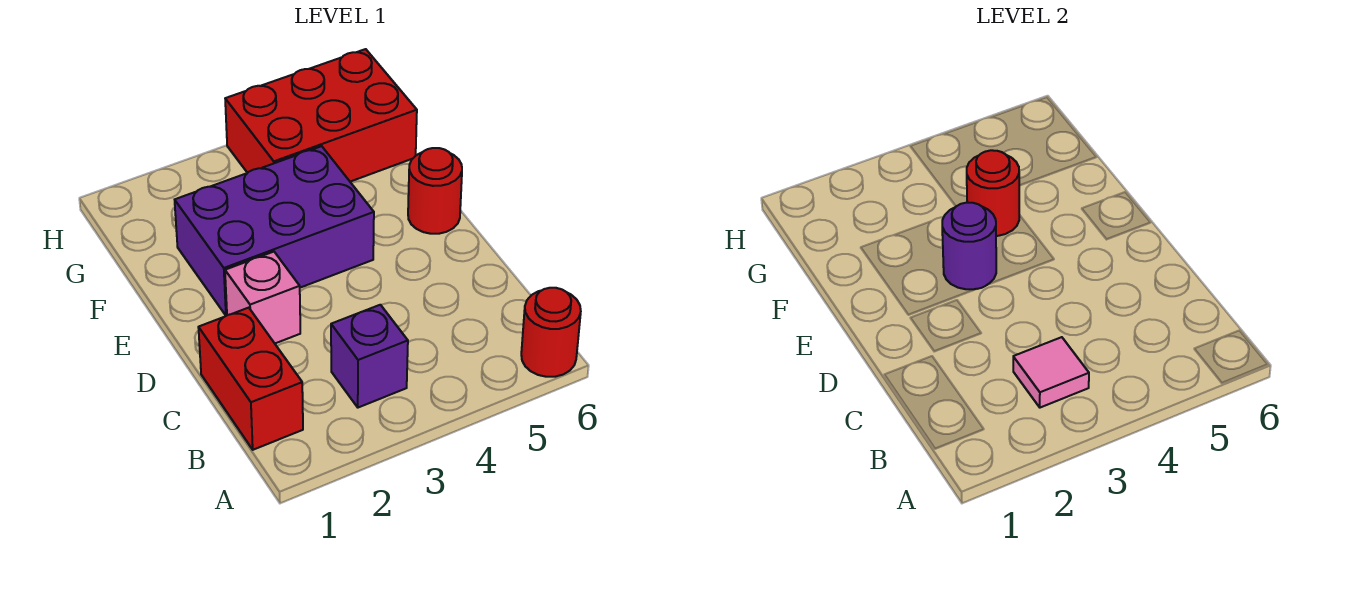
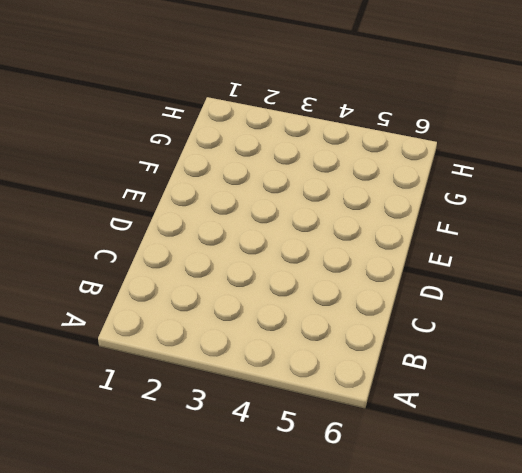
none -> red 1x1 round brick [521,288,581,377]
none -> red 1x2 brick [198,308,303,450]

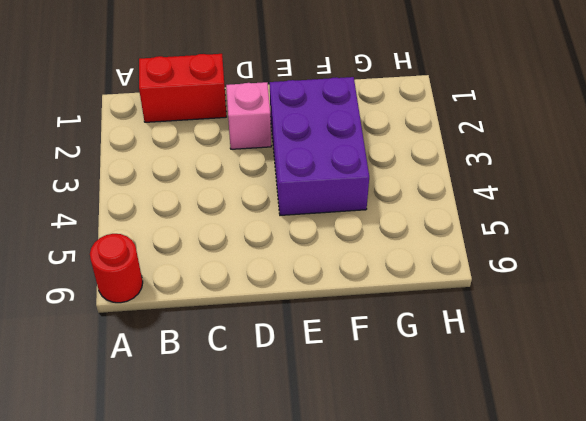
none -> purple 1x1 brick [331,305,408,408]
none -> red 1x1 round brick [408,148,462,234]

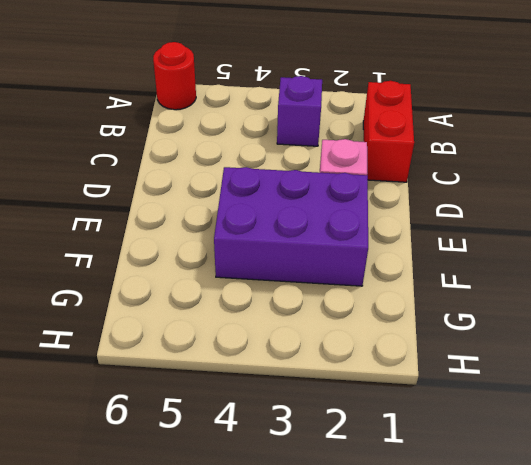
none -> red 1x1 round brick [408,148,462,234]
none -> red 2x3 brick [225,49,417,182]

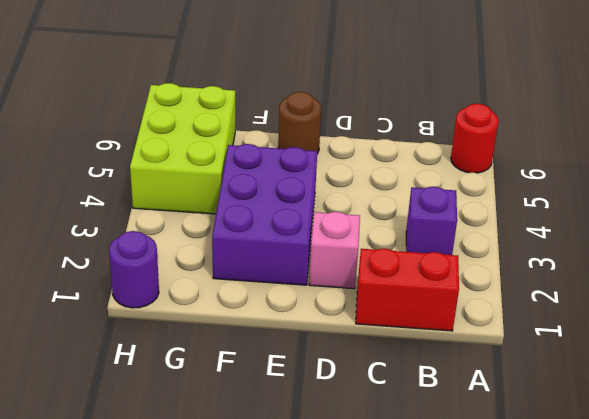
brown 1x1 round brick [278,92,321,154] -> red 1x1 round brick [408,148,462,234]
lime 2x3 brick [130,83,235,214] -> red 2x3 brick [225,49,417,182]
purple 1x1 round brick [109,231,159,308] -> purple 1x1 round brick moved to [942,203,996,289]
none -> pink 1x1 tile [1013,337,1089,408]
none -> red 1x1 round brick [967,150,1020,236]

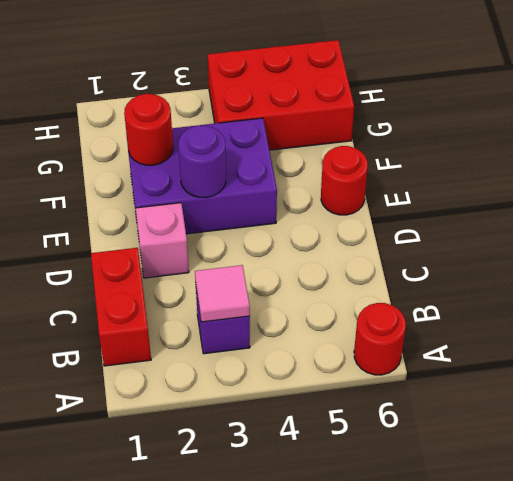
red 1x1 round brick [124,94,173,165] -> red 1x1 round brick moved to [967,150,1020,236]

